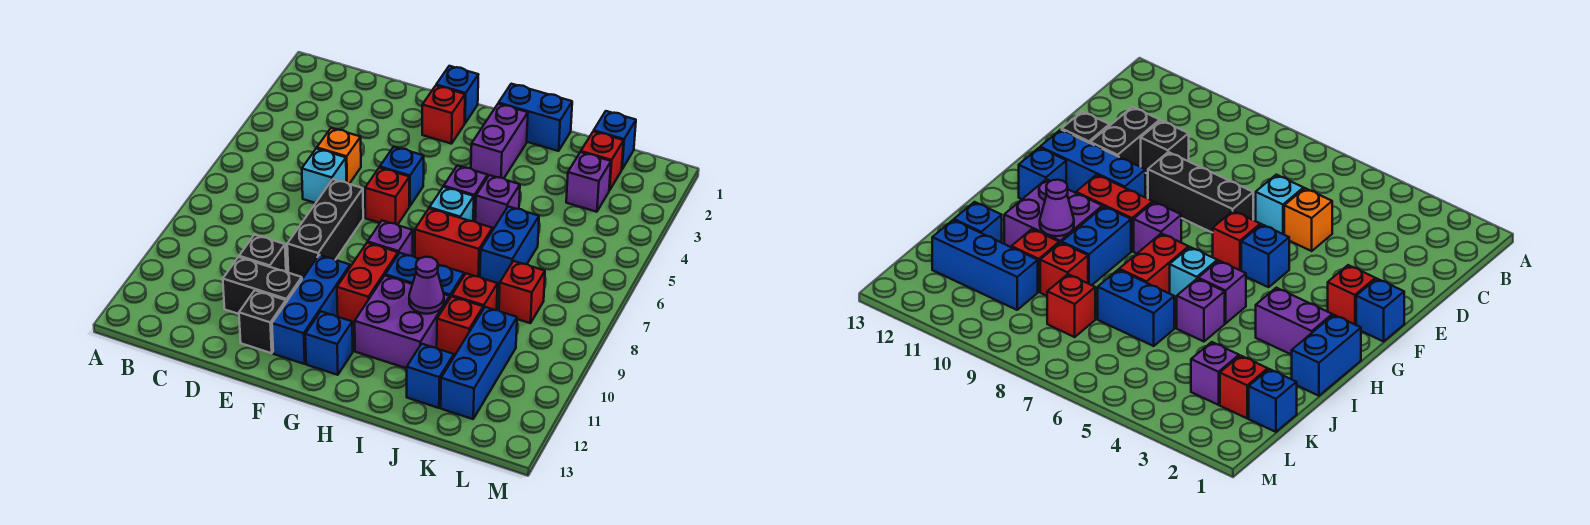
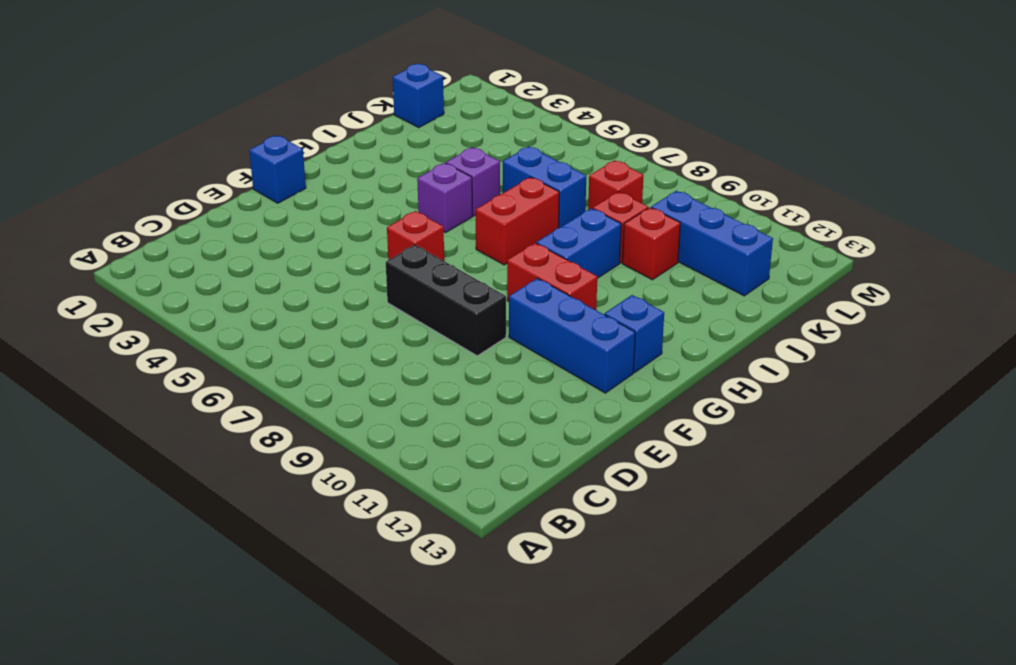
none -> orange 1x1 brick [317,128,361,184]
none -> cyan 1x1 brick [302,149,346,203]
none -> black 1x1 brick [239,235,286,272]
none -> black 1x2 brick [223,257,302,314]

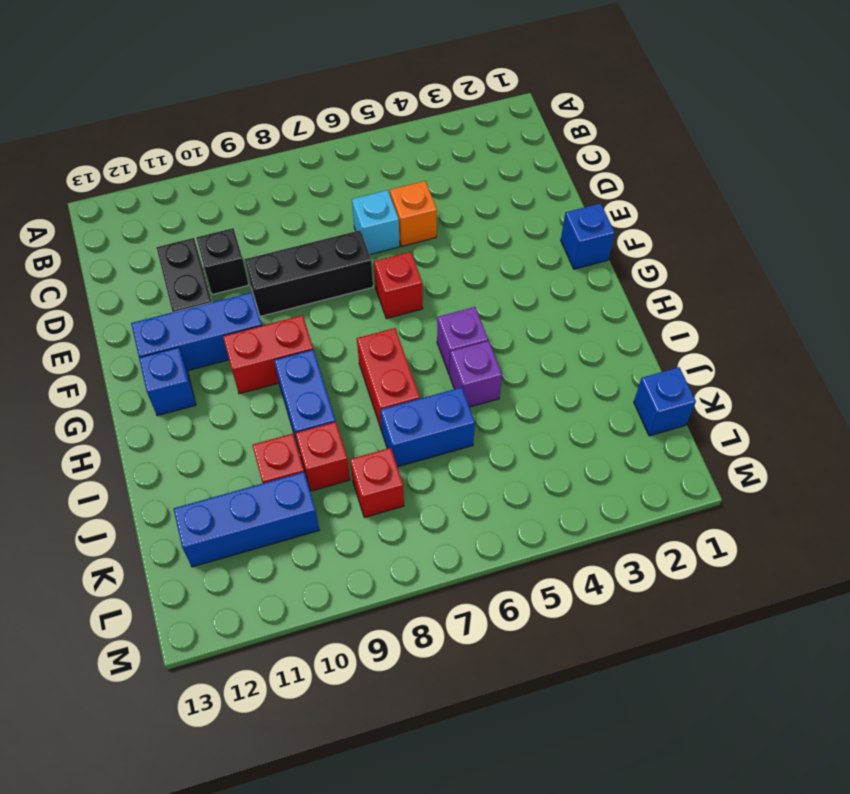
none -> black 1x1 brick [239,290,286,353]
none -> red 1x1 brick [422,86,465,144]
none -> blue 1x1 brick [380,147,424,206]
none -> purple 1x1 brick [368,221,413,256]

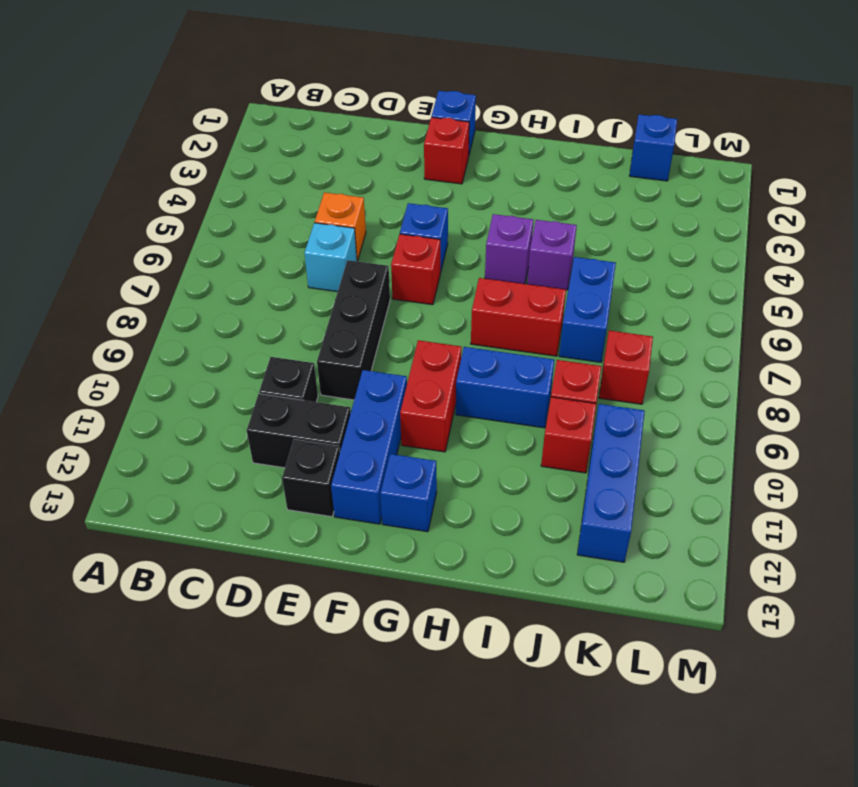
none -> purple 1x1 brick [368,221,413,256]
none -> blue 1x2 brick [499,84,572,151]
none -> purple 1x2 brick [471,104,528,178]
none -> cyan 1x1 brick [429,187,474,221]

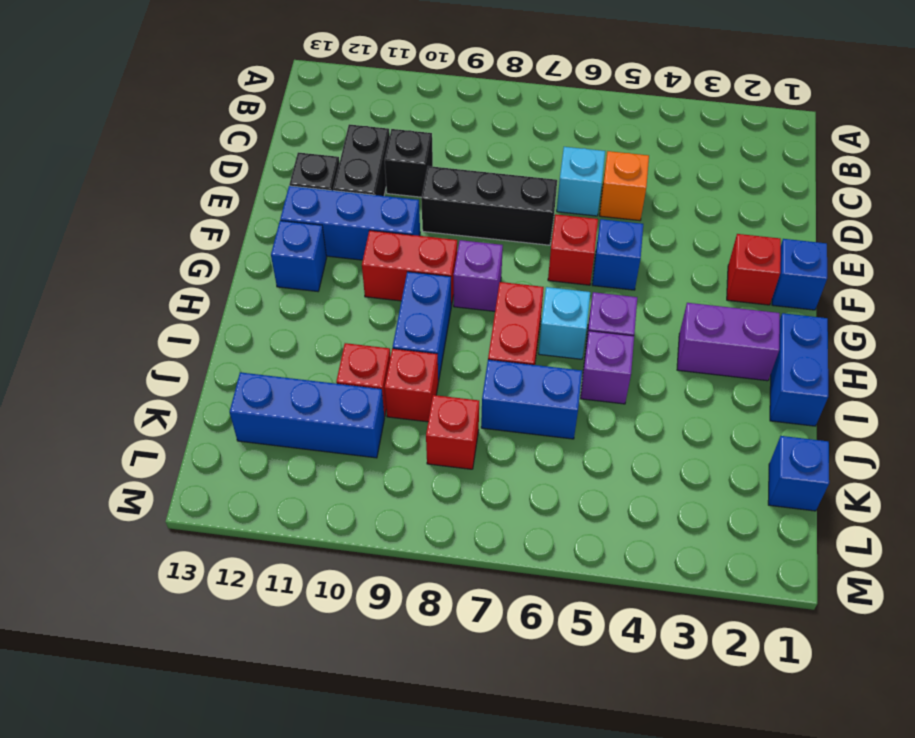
none -> purple 2x2 brick [355,276,450,368]
none -> blue 1x1 brick [407,344,454,408]
none -> red 1x1 brick [581,131,624,191]
none -> purple 1x1 brick [566,152,611,212]

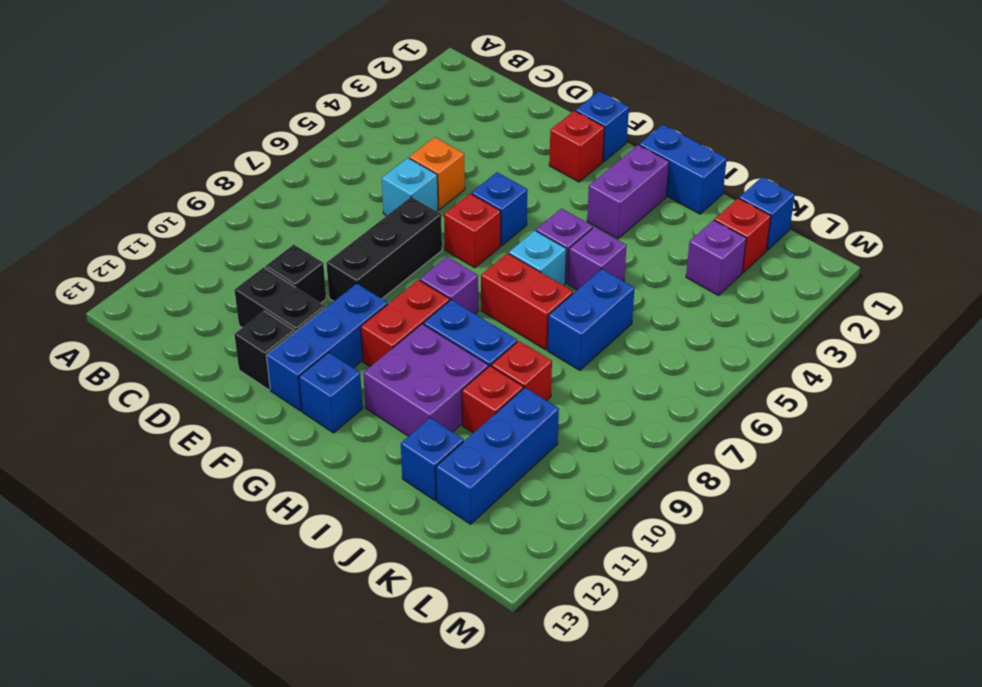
none -> red 1x1 brick [499,261,545,323]
none -> purple 1x1 cone [409,257,444,314]

